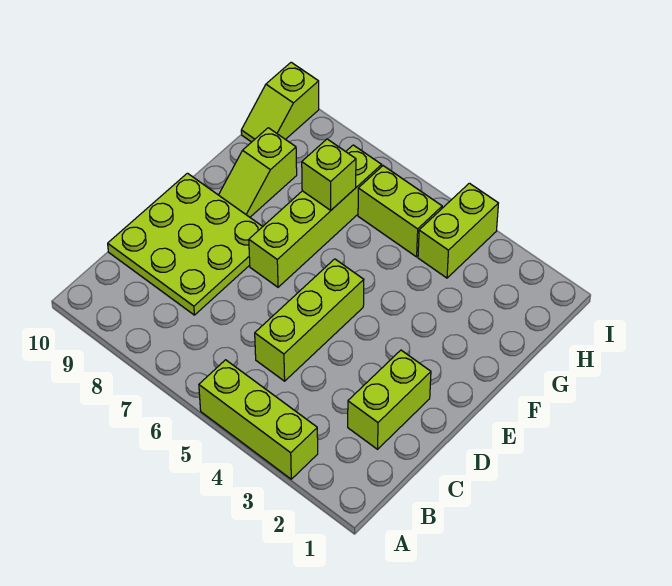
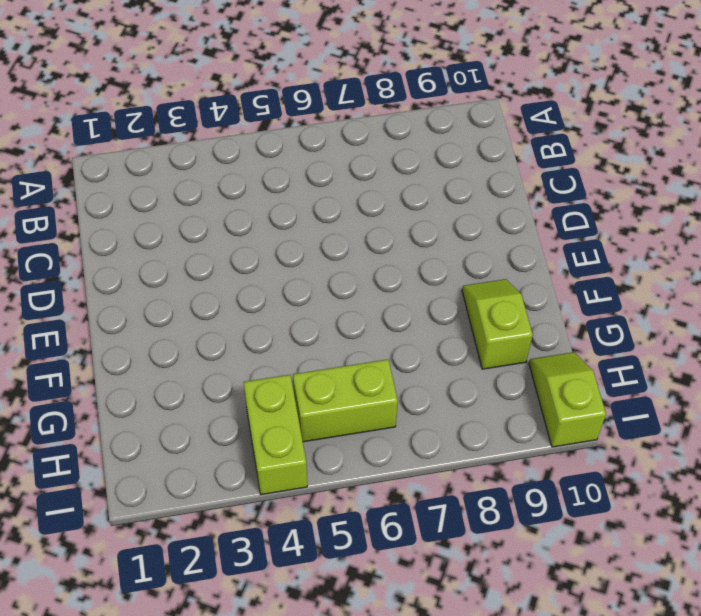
none -> lime 1x3 brick [199,360,318,479]
none -> lime 1x2 brick [348,350,431,449]

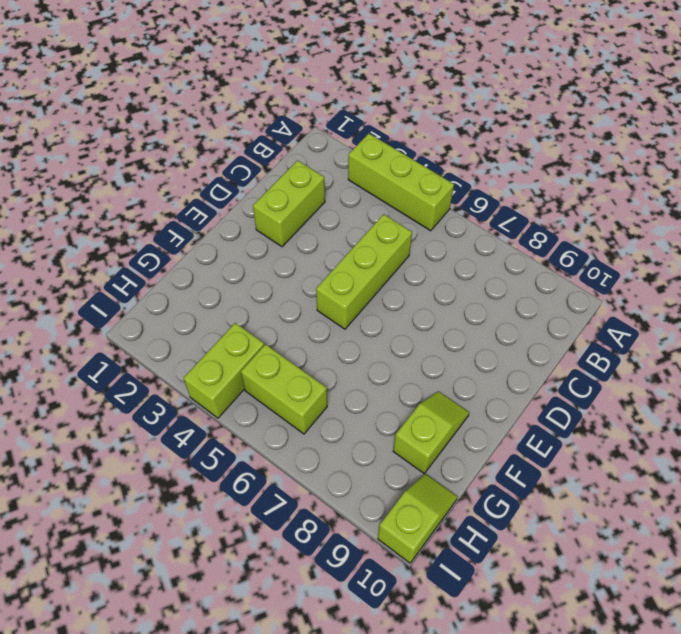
none -> lime 3x3 plate [108,173,263,315]
none -> lime 1x4 brick [249,145,382,287]

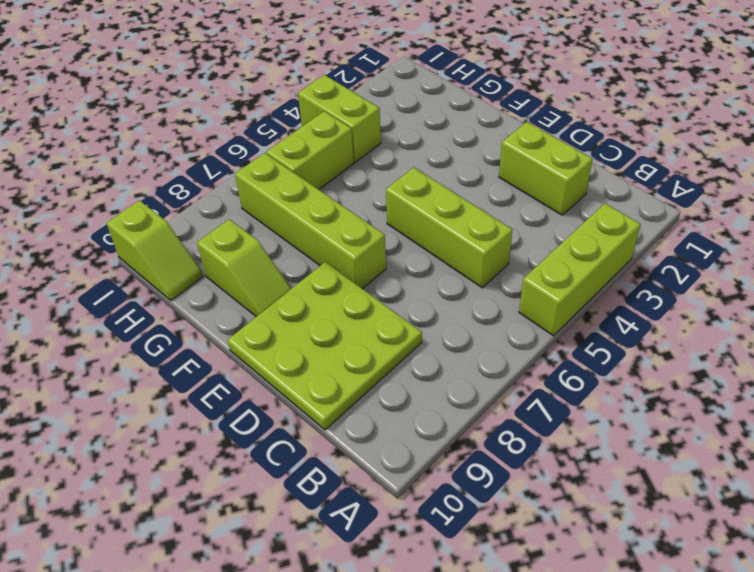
none -> lime 1x1 brick [302,139,356,210]

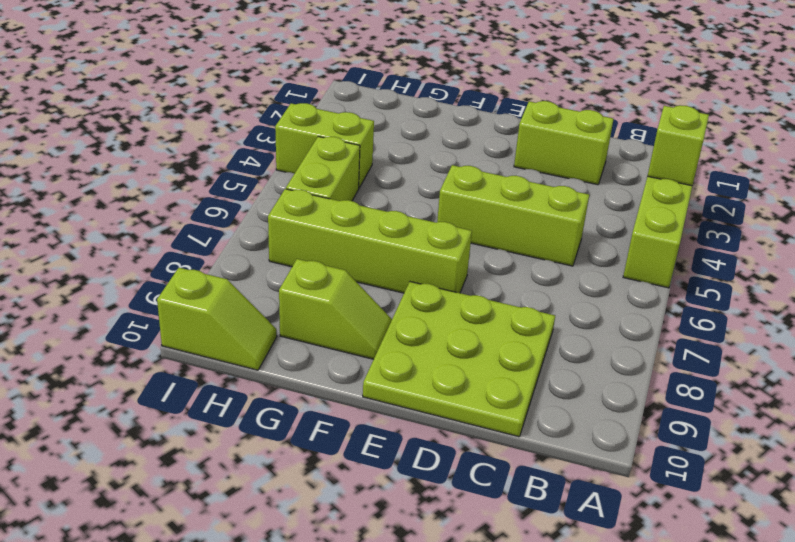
lime 1x1 brick [648,105,709,186] -> lime 1x1 brick moved to [302,139,356,210]

